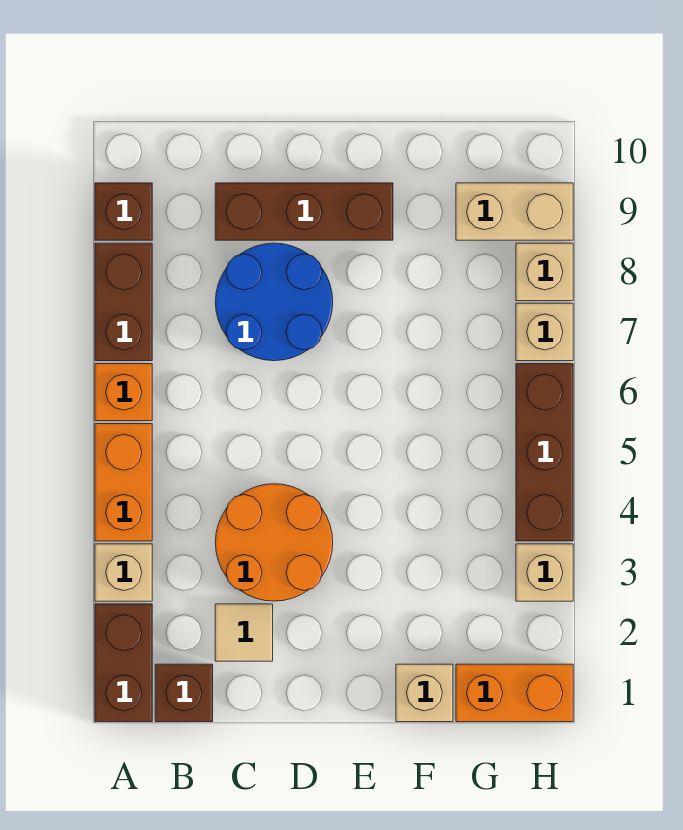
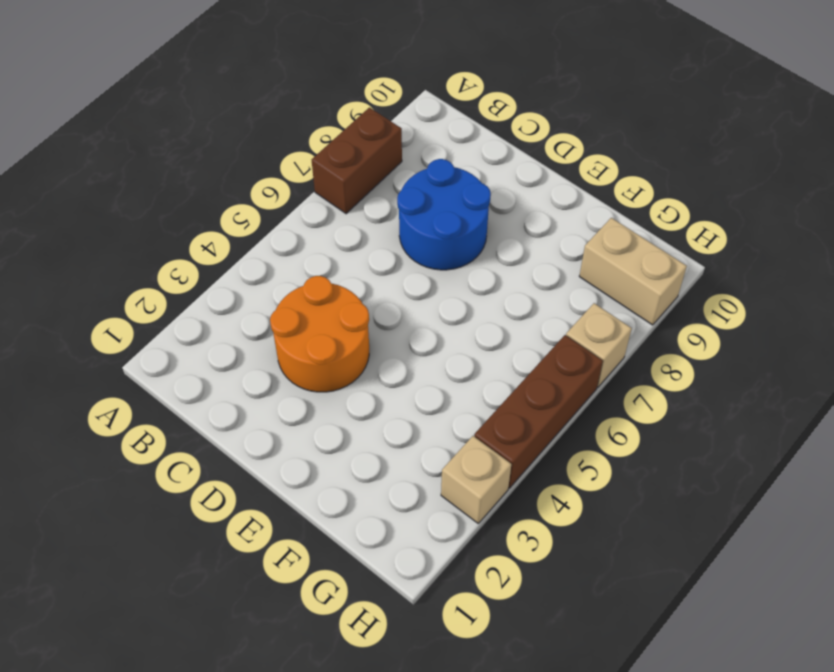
none -> brown 1x2 brick [95,604,152,722]
none -> tan 1x1 brick [95,544,152,601]
none -> orange 1x2 brick [95,424,152,541]

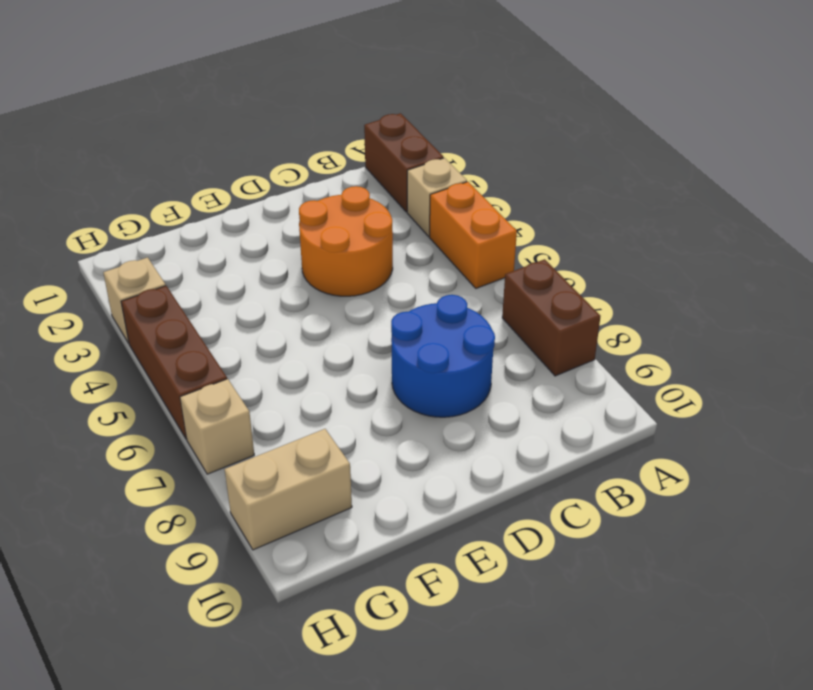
none -> orange 1x1 brick [95,364,152,421]
none -> brown 1x1 brick [95,183,152,240]
none -> brown 1x1 brick [155,664,213,722]

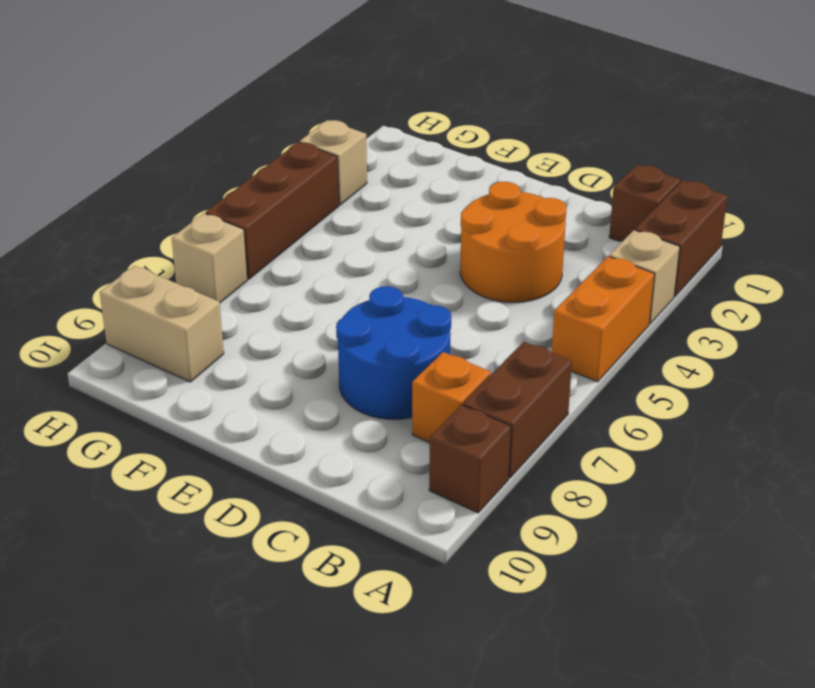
orange 1x1 brick [412,352,491,443] -> orange 1x1 brick moved to [95,364,152,421]
none -> tan 1x1 tile [215,604,273,661]
none -> brown 1x3 brick [215,183,393,240]
none -> tan 1x1 brick [396,664,453,722]

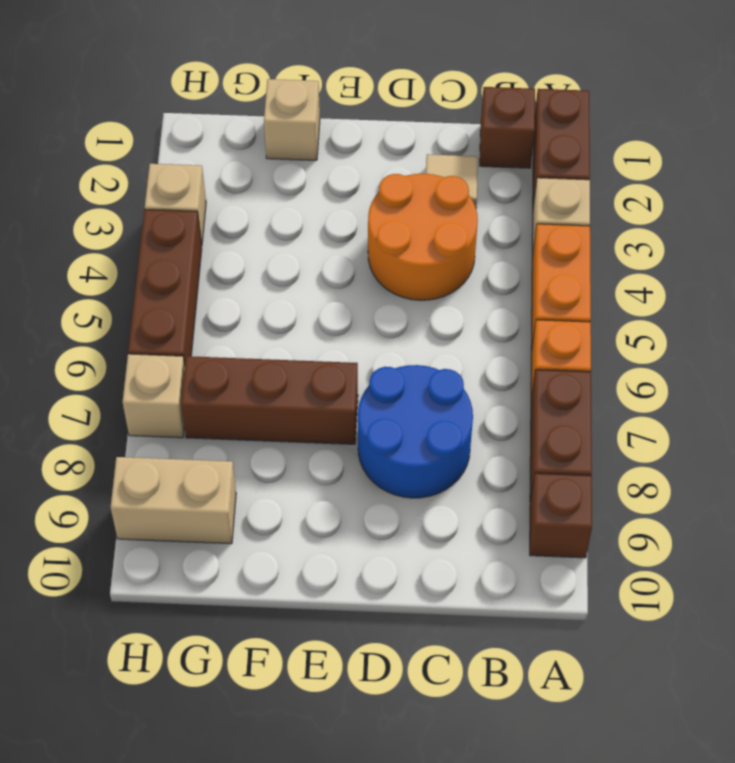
brown 1x3 brick [181,356,358,444] -> brown 1x3 brick moved to [215,183,393,240]
none -> orange 1x2 brick [456,664,573,722]
none -> tan 1x1 brick [516,243,573,301]

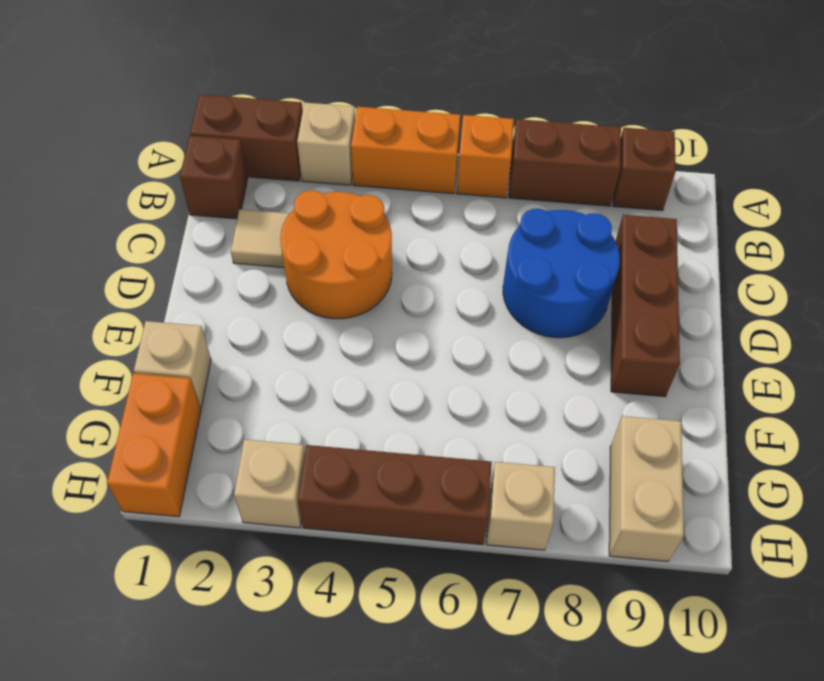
none -> tan 1x1 brick [516,243,573,301]

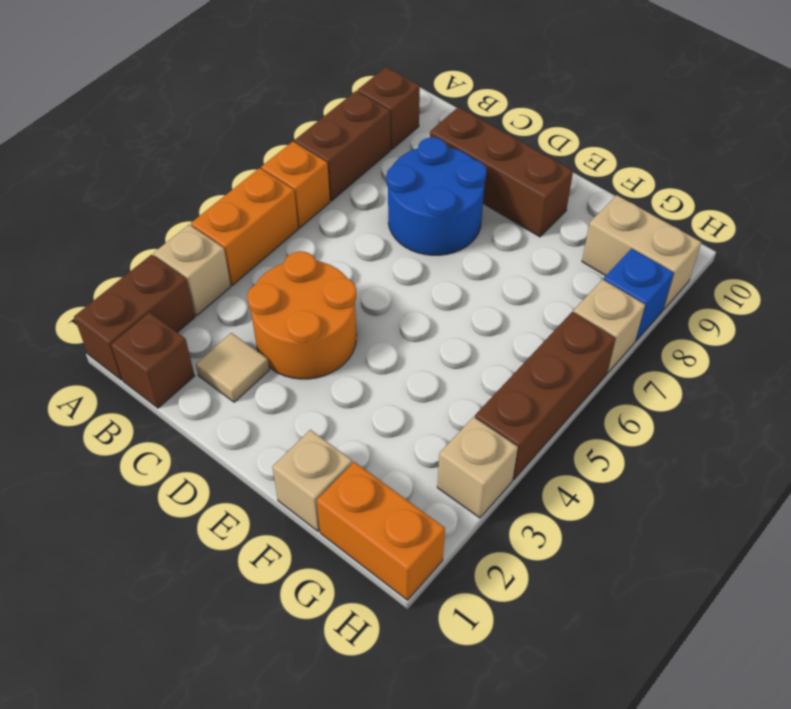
blue 1x1 brick [604,249,674,341] -> tan 1x1 brick [516,243,573,301]

